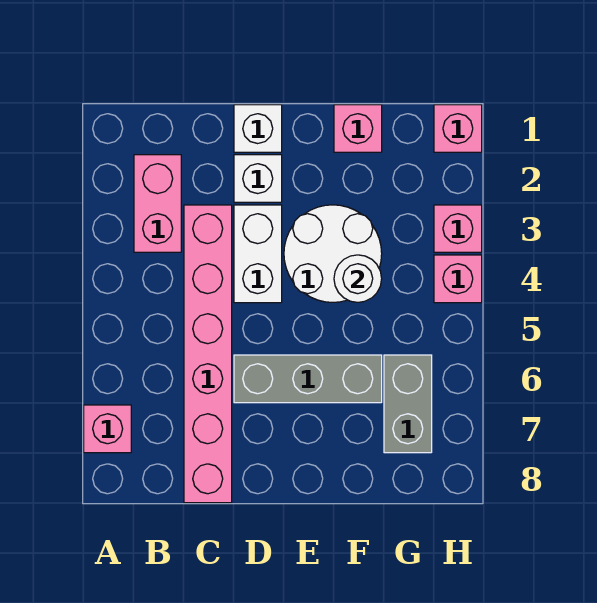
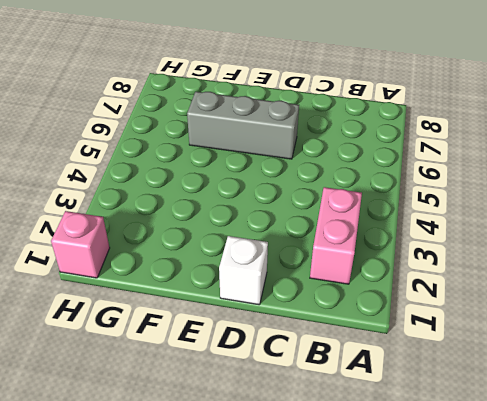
none -> pink 1x1 brick [84,405,131,453]
none -> pink 1x6 brick [184,205,232,503]
none -> white 1x1 brick [234,155,282,202]

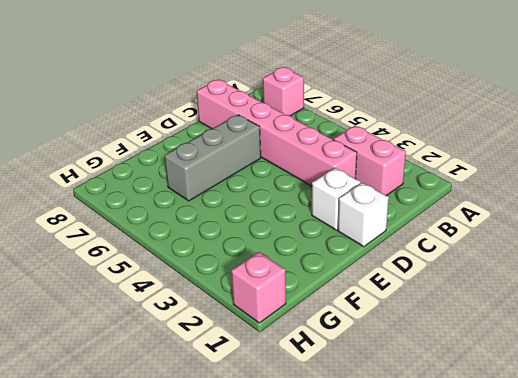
none -> white 1x2 brick [234,205,282,303]
none -> white 2x2 round brick [284,205,382,302]
none -> pink 1x1 brick [334,105,382,152]

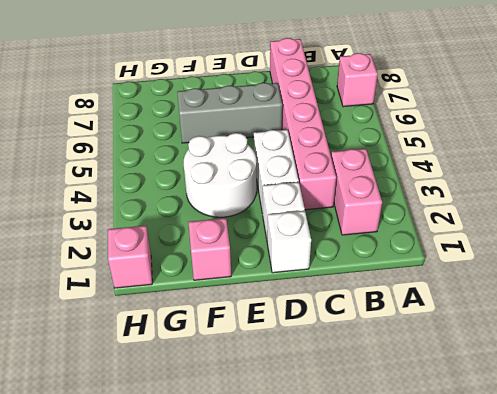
none -> grey 1x2 brick [384,355,432,453]
none -> pink 1x1 brick [434,205,482,252]
none -> pink 1x1 brick [434,255,482,303]

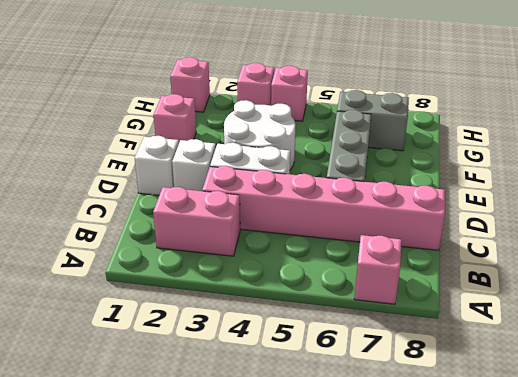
none -> white 1x1 round brick [334,255,382,302]

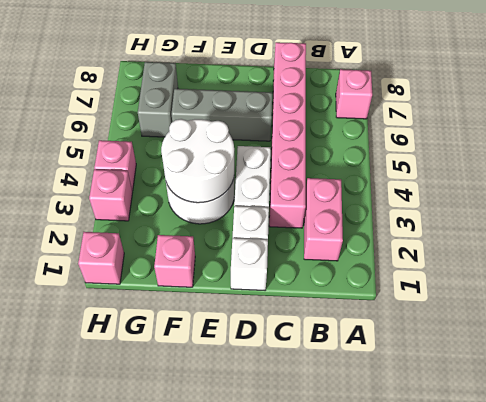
white 2x2 round brick [161,119,234,203] -> white 1x1 round brick [334,255,382,302]

